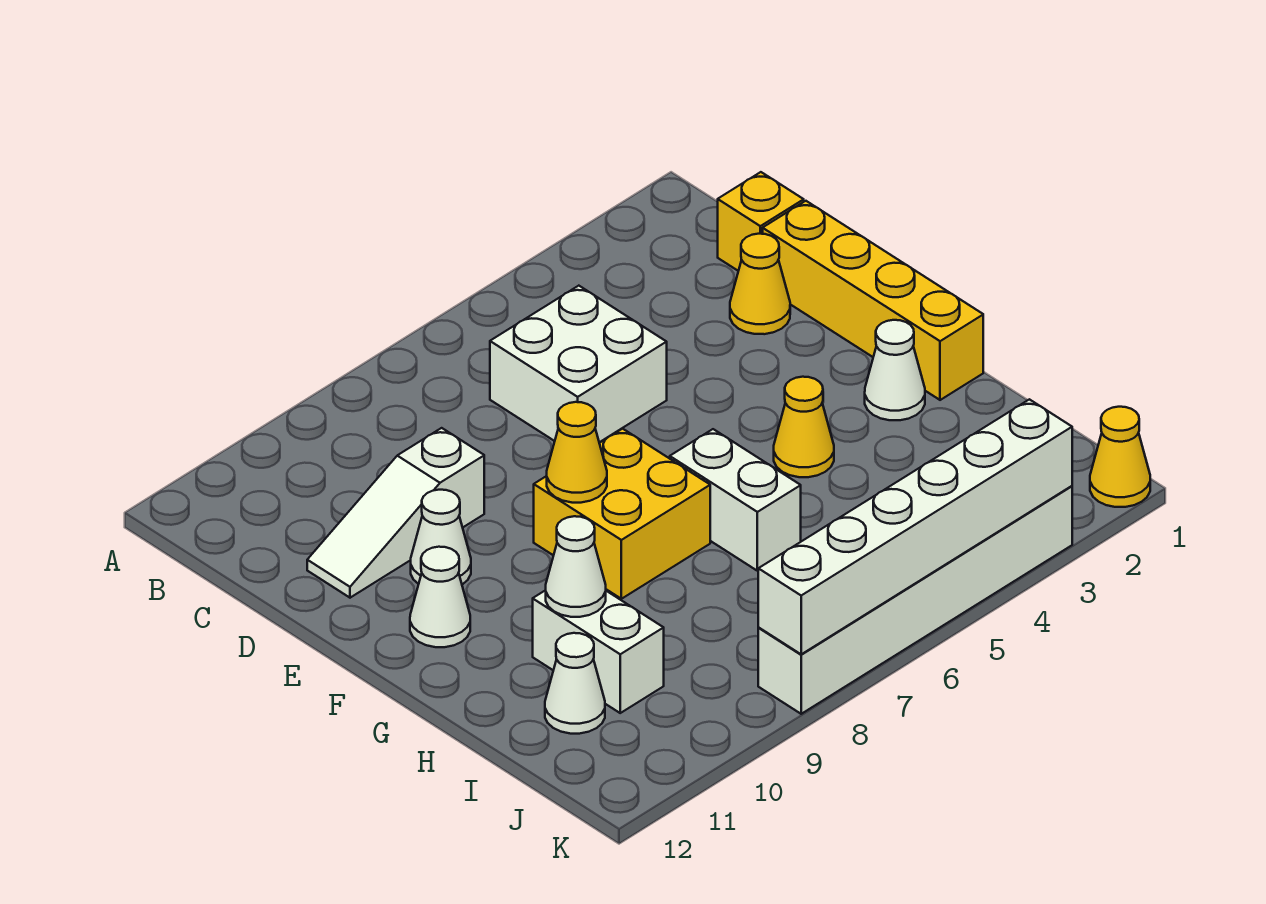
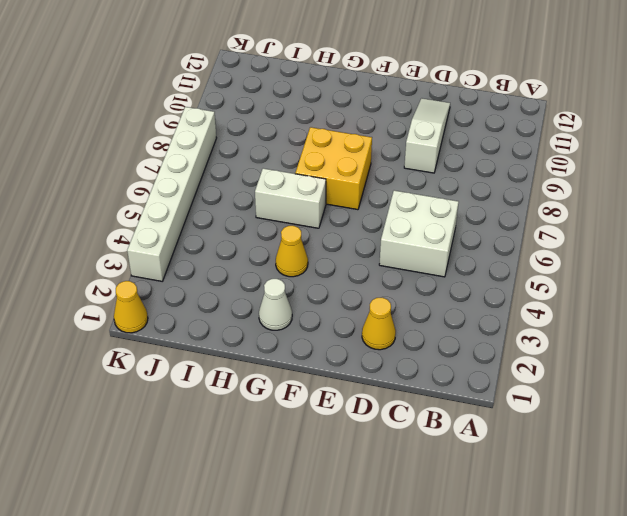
none -> yellow 1x1 brick [718,172,804,271]
none -> yellow 1x4 brick [763,201,983,400]
none -> white 1x1 cone [411,490,471,585]

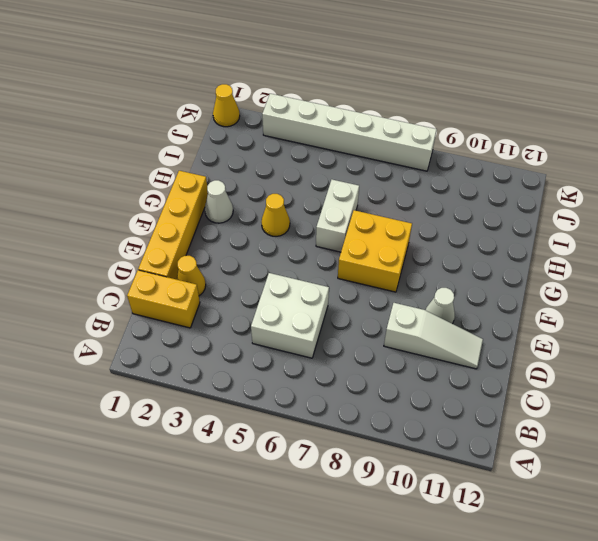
yellow 1x2 brick [127,270,200,328] -> yellow 1x1 brick [718,172,804,271]
none -> white 1x1 cone [410,547,470,647]
none -> white 1x2 brick [533,590,664,713]
none -> white 1x1 cone [545,633,605,734]

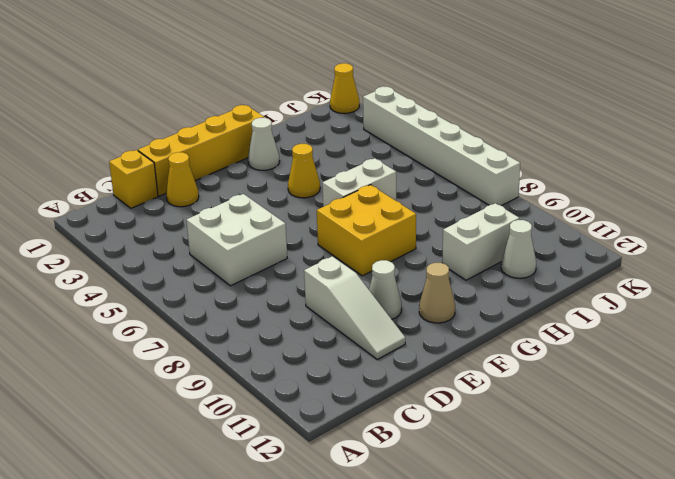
tan 1x1 cone [419,263,455,323] -> white 1x1 cone [410,547,470,647]
none -> yellow 1x1 cone [547,402,607,503]
none -> white 1x1 cone [546,516,606,617]
none -> white 1x6 brick [758,399,1072,654]

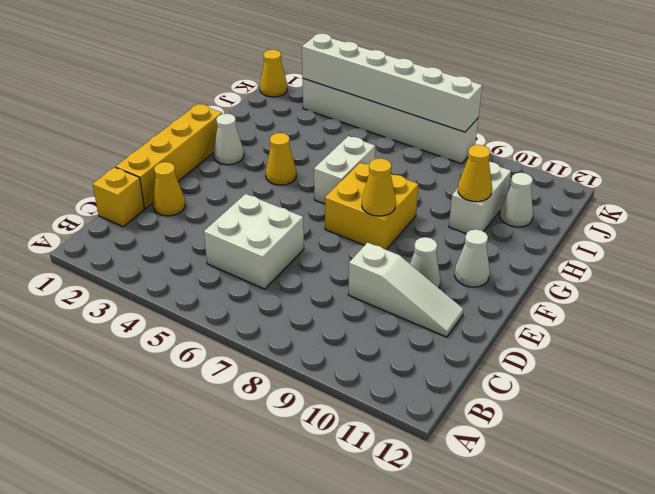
yellow 1x1 cone [458,145,492,202] -> white 1x1 cone [546,516,606,617]

